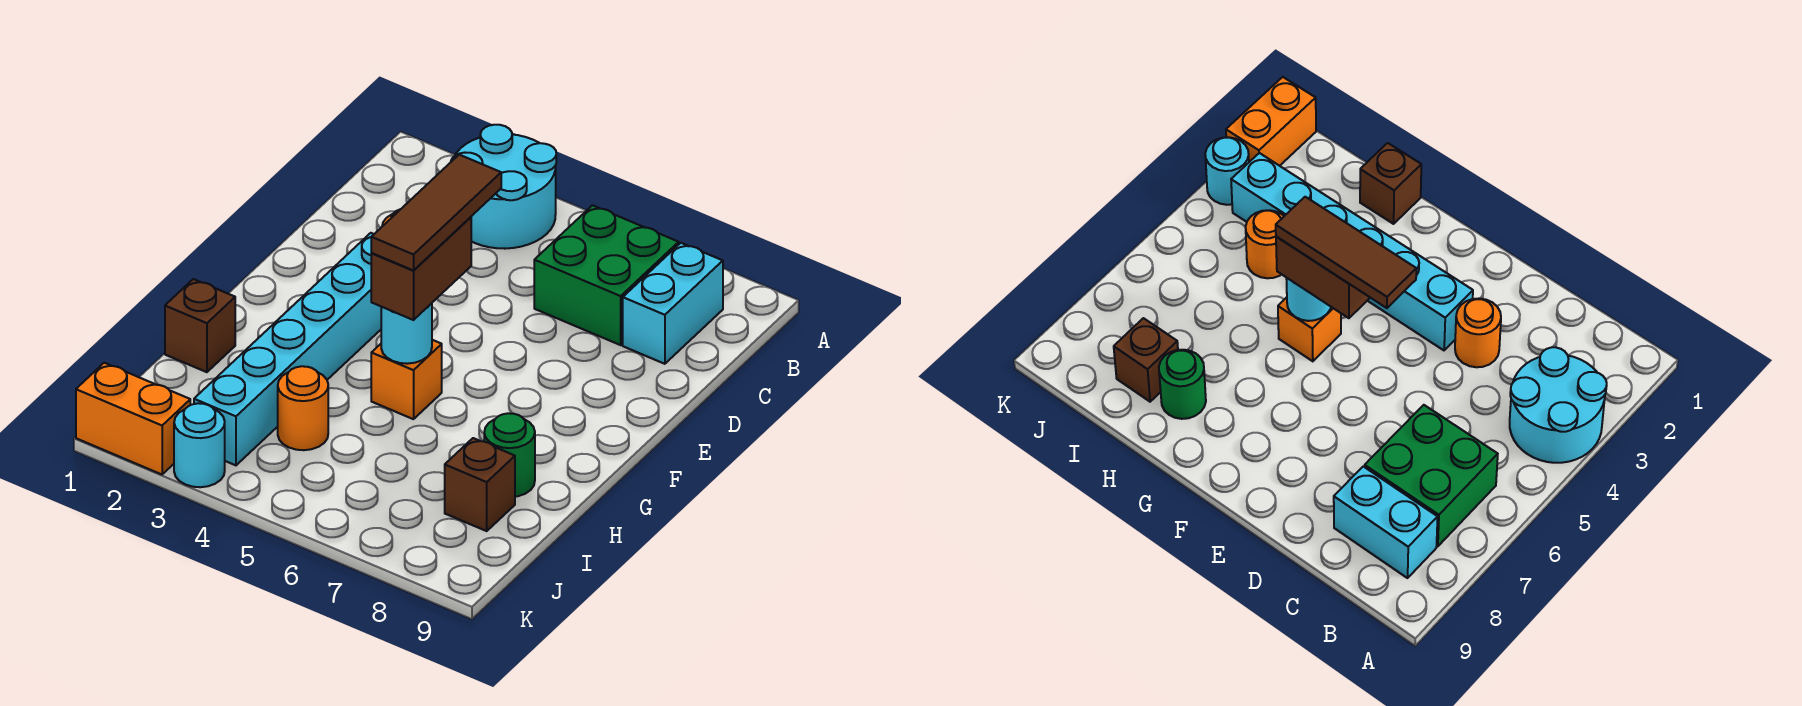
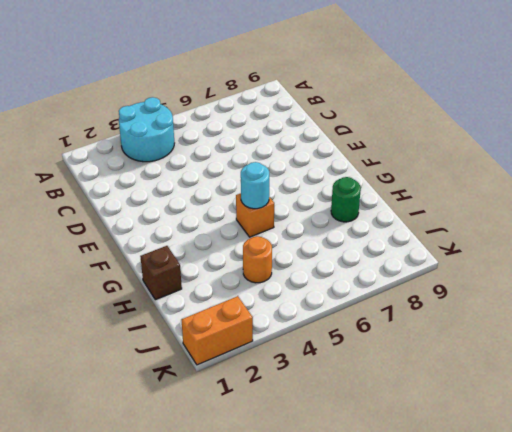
none -> green 2x2 brick [534,205,679,345]
none -> cyan 1x2 brick [623,243,723,364]
none -> orange 1x1 round brick [1455,298,1501,367]

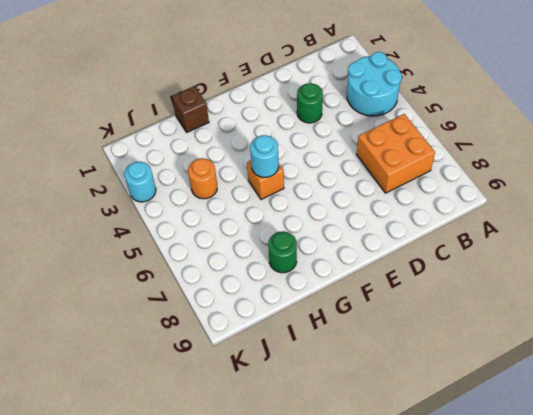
orange 2x2 brick [357,114,435,193] -> green 2x2 brick [534,205,679,345]
green 1x1 round brick [297,83,323,123] -> orange 1x1 round brick [1455,298,1501,367]
none -> cyan 1x2 brick [623,243,723,364]
none -> cyan 1x6 brick [194,233,381,465]
none -> brown 1x1 brick [445,438,515,531]

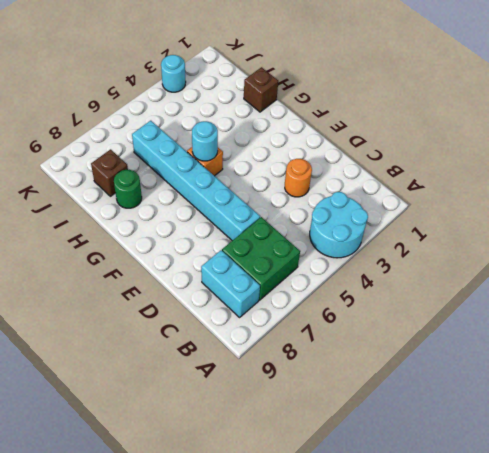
cyan 1x6 brick [132,121,260,241] -> cyan 1x6 brick moved to [194,233,381,465]
none -> orange 1x1 round brick [278,366,328,450]
none -> orange 1x2 brick [76,363,190,474]
none -> brown 1x2 brick [371,217,471,320]

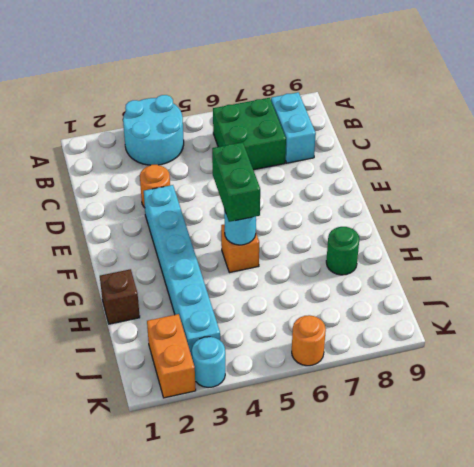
green 1x2 brick [212,142,260,222] -> brown 1x2 brick [371,217,471,320]
orange 1x2 brick [147,314,196,398] -> orange 1x2 brick turned to [76,363,190,474]
orange 1x1 round brick [292,315,326,366] -> orange 1x1 round brick moved to [278,366,328,450]
none -> brown 1x1 brick [445,438,515,531]
none -> brown 1x3 tile [371,155,501,270]

